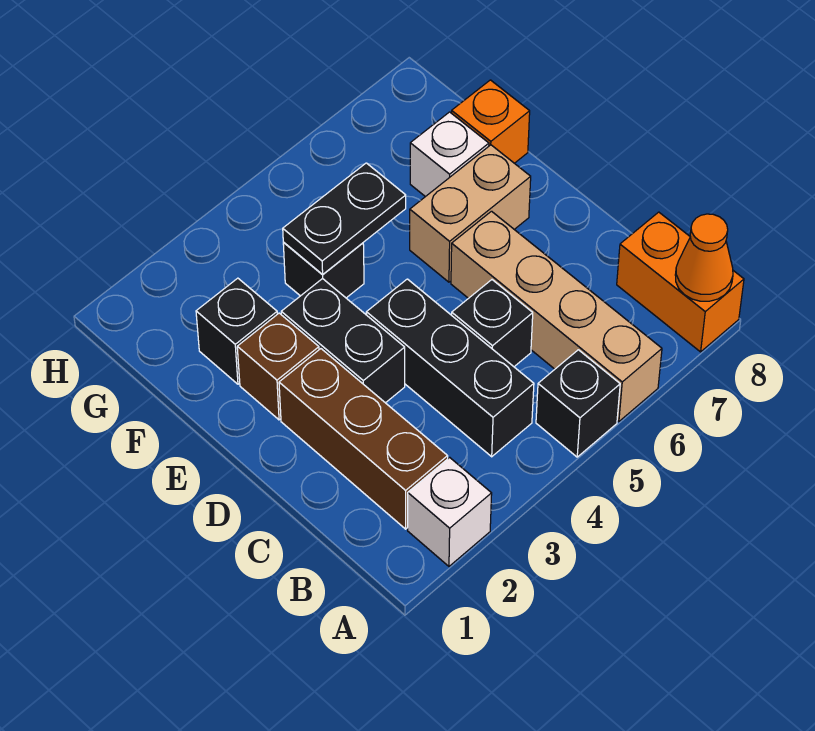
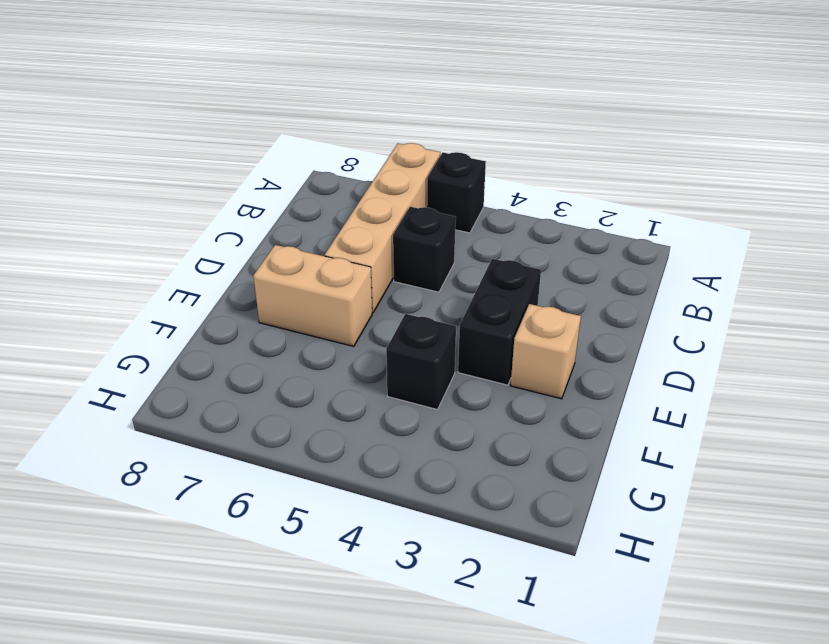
tan 1x1 brick [511,304,581,399] -> brown 1x1 brick [237,313,319,420]
none -> white 1x1 brick [408,457,492,566]
none -> orange 1x2 brick [617,212,744,352]
none -> brown 1x3 brick [279,349,448,529]

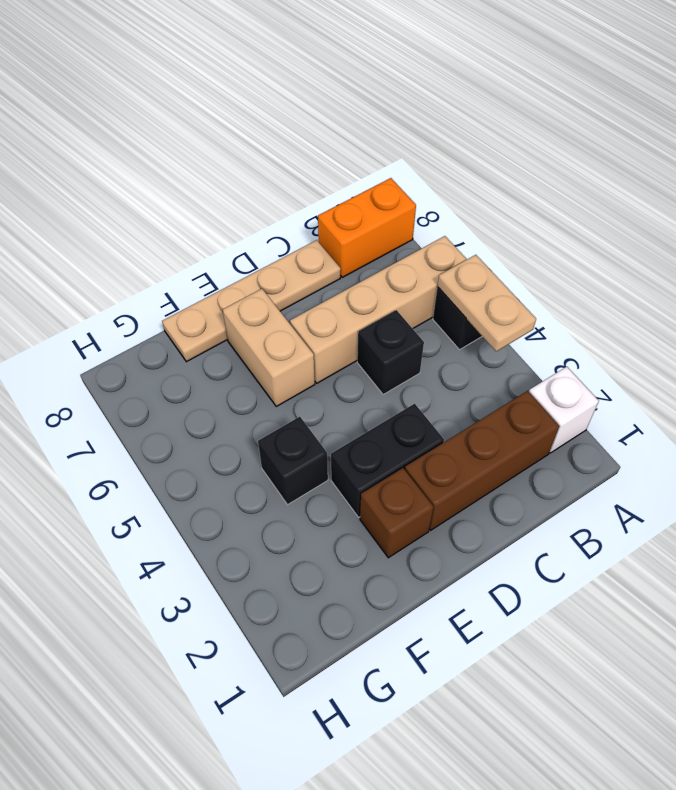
tan 1x2 plate [438,255,536,351] -> none
tan 1x4 plate [162,240,341,362] -> orange 1x1 brick [452,80,530,163]
none -> black 1x3 brick [366,279,534,457]
none -> black 1x1 brick [196,278,277,384]
none -> white 1x1 brick [410,112,489,197]

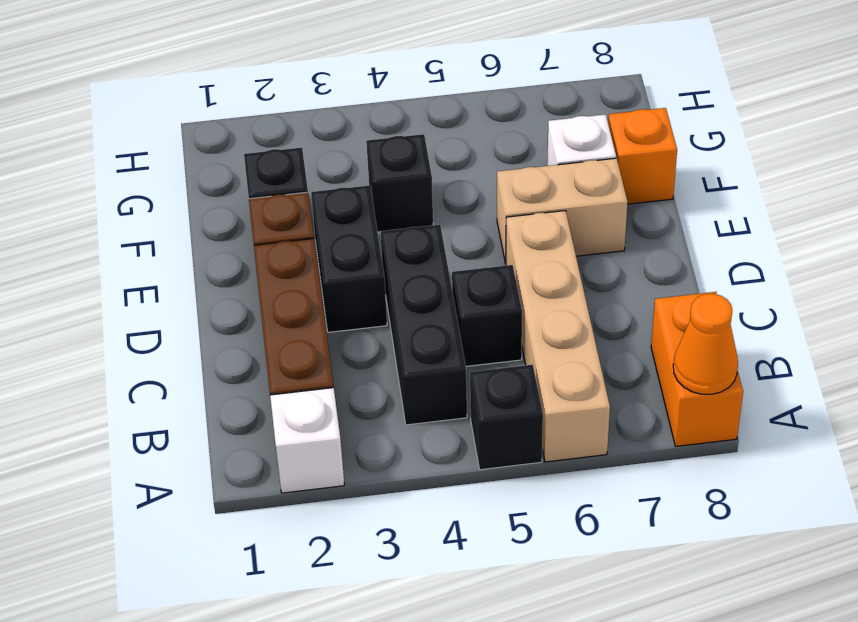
none -> black 1x2 plate [283,163,406,275]

